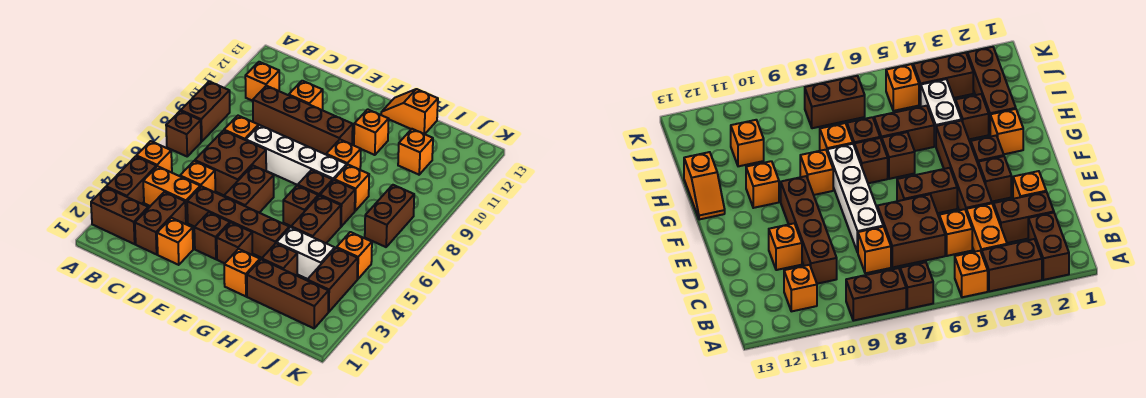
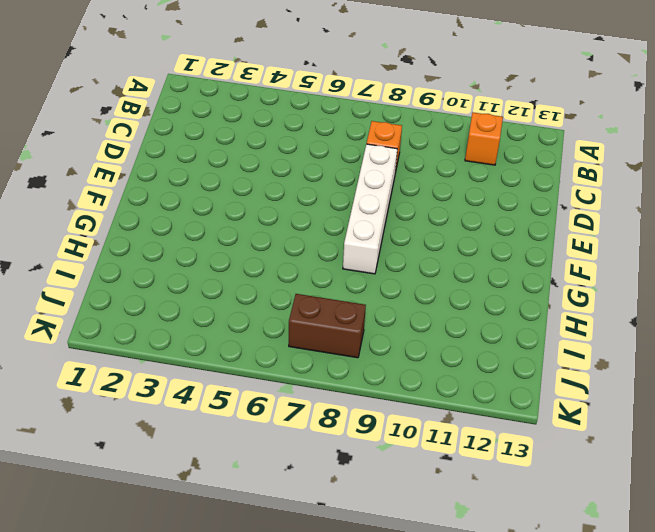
none -> brown 1x2 brick [91,187,148,244]
none -> brown 1x2 brick [106,156,156,204]
none -> orange 1x1 brick [136,141,172,173]
none -> brown 1x1 brick [166,111,201,156]

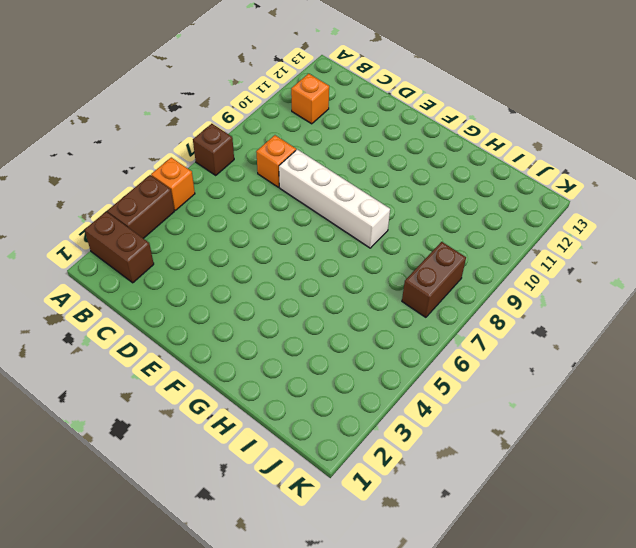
none -> brown 1x2 brick [181,81,230,142]
none -> orange 1x2 brick [143,166,200,223]
none -> brown 1x2 brick [135,192,186,254]
none -> orange 1x1 brick [180,161,215,192]

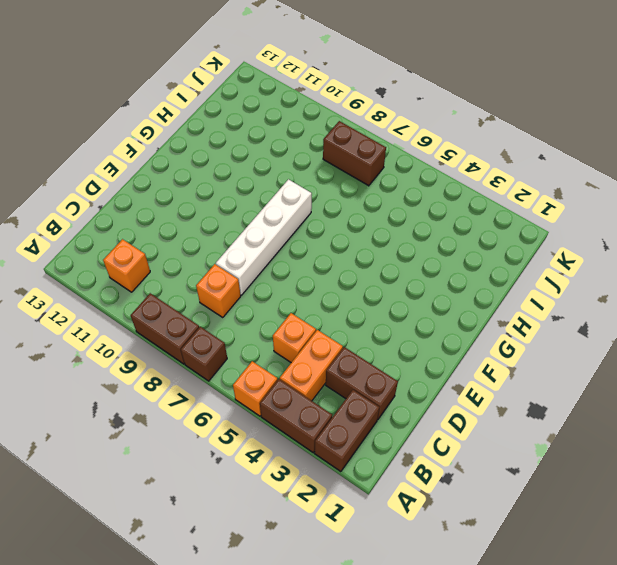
none -> brown 2x2 brick [195,131,266,195]
none -> brown 1x4 brick [253,86,353,154]
none -> orange 1x1 brick [157,218,193,265]
none -> brown 1x4 brick [187,186,289,258]

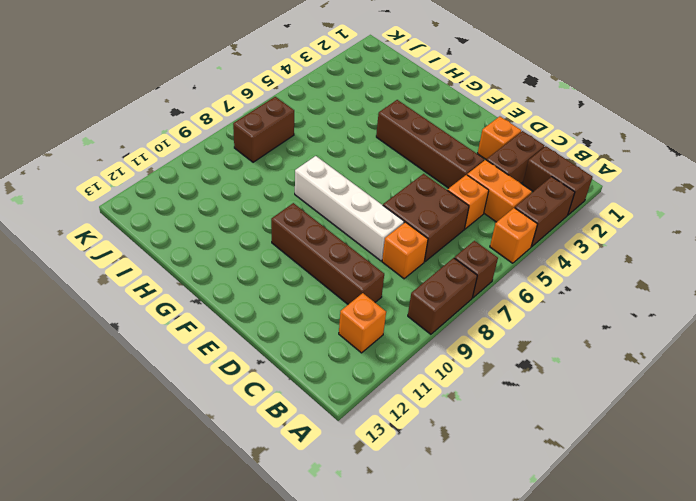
none -> orange 1x1 brick [289,81,323,110]
none -> brown 1x1 brick [194,212,230,259]
none -> brown 1x2 brick [224,166,274,213]
none -> brown 1x1 brick [217,223,252,263]

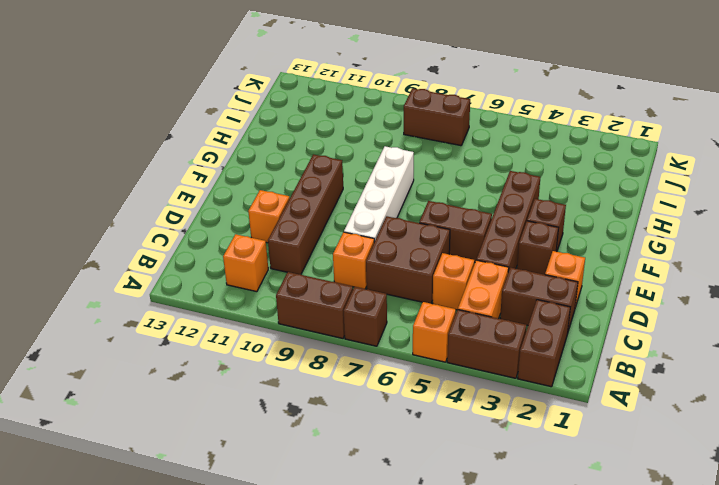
none -> orange 1x1 brick [224,249,260,296]
none -> brown 1x1 brick [283,185,318,226]
none -> brown 1x1 brick [298,170,333,196]
none -> orange 1x1 brick [326,140,361,170]

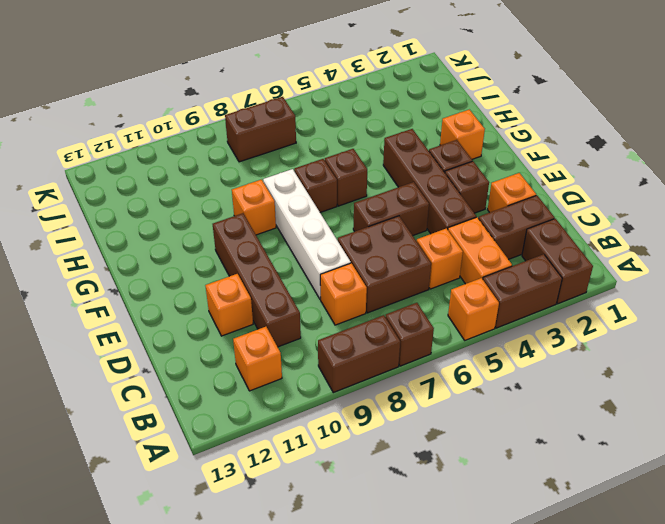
none -> orange 1x1 brick [354,109,389,155]
none -> orange 1x2 slope [381,89,438,134]
none -> brown 1x3 brick [247,259,328,328]
none -> brown 1x1 brick [262,243,297,276]

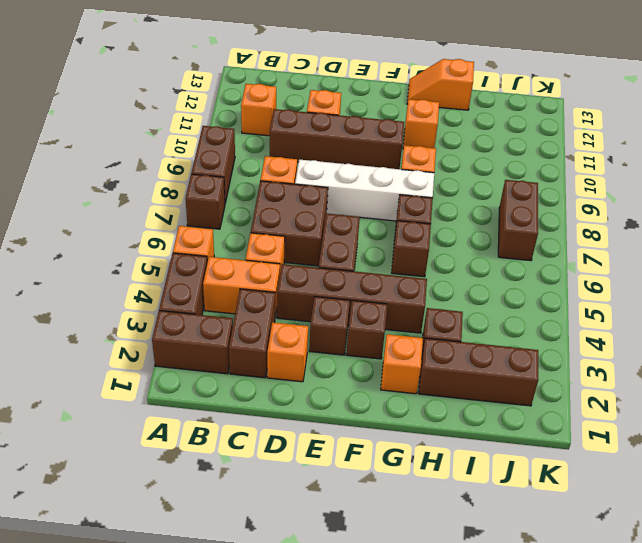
none -> white 1x2 brick [277,227,335,279]
none -> brown 1x2 brick [291,196,341,243]
none -> brown 1x1 brick [320,180,355,227]
none -> orange 1x1 brick [334,165,369,211]

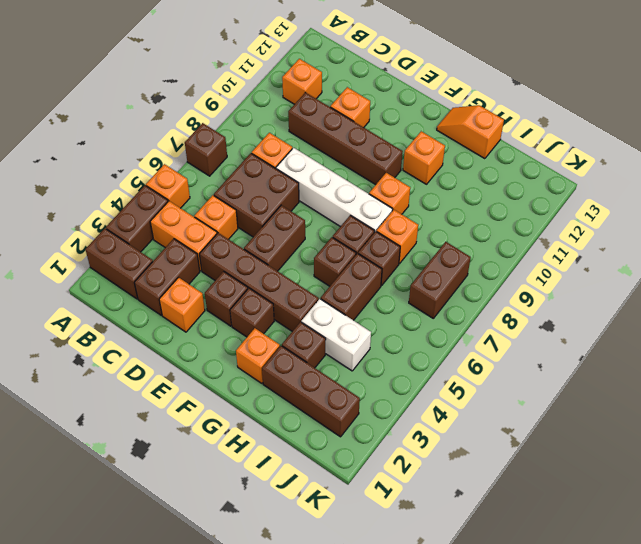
none -> brown 1x2 brick [181,81,230,142]
none -> orange 1x1 brick [398,129,433,175]
none -> brown 1x2 brick [307,248,358,312]
none -> orange 1x1 brick [337,232,372,279]

